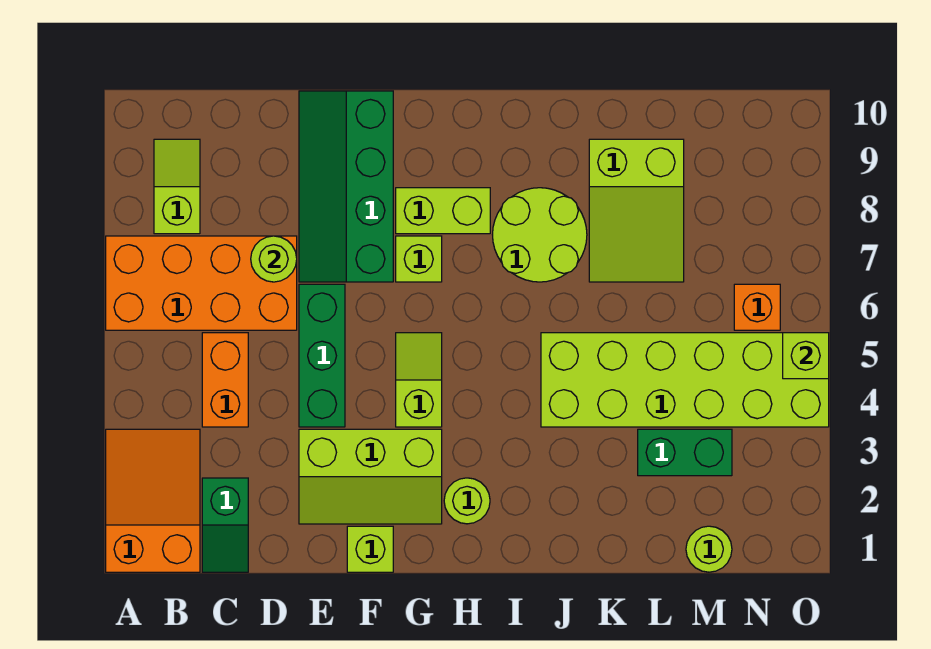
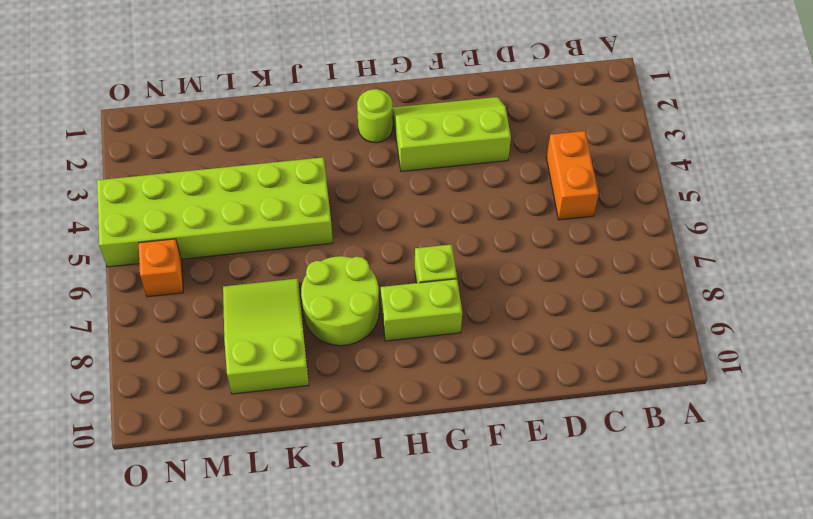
none -> orange 2x3 slope [106,429,200,572]
none -> orange 2x4 brick [106,236,297,330]
none -> lime 1x2 slope [154,139,200,234]

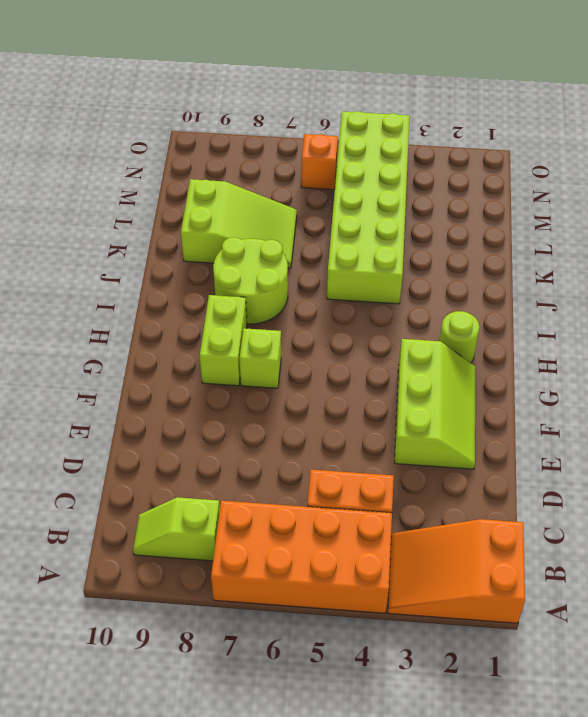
orange 2x4 brick [211,501,392,613] -> orange 2x4 brick turned to [106,236,297,330]
none -> green 1x2 slope [202,478,248,572]
none -> green 1x3 brick [299,284,345,427]
none -> green 2x4 slope [299,91,393,282]

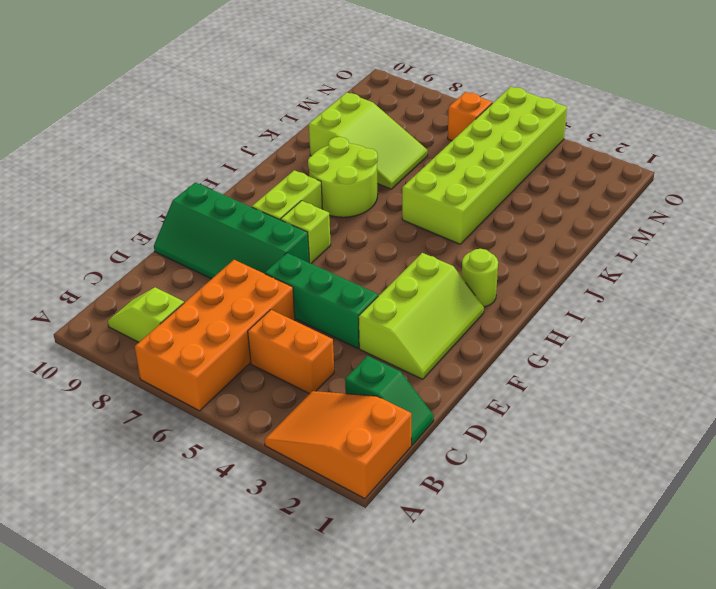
none -> lime 1x1 brick [347,526,393,572]
none -> lime 1x2 slope [396,333,442,427]
none -> green 1x2 brick [638,429,732,476]

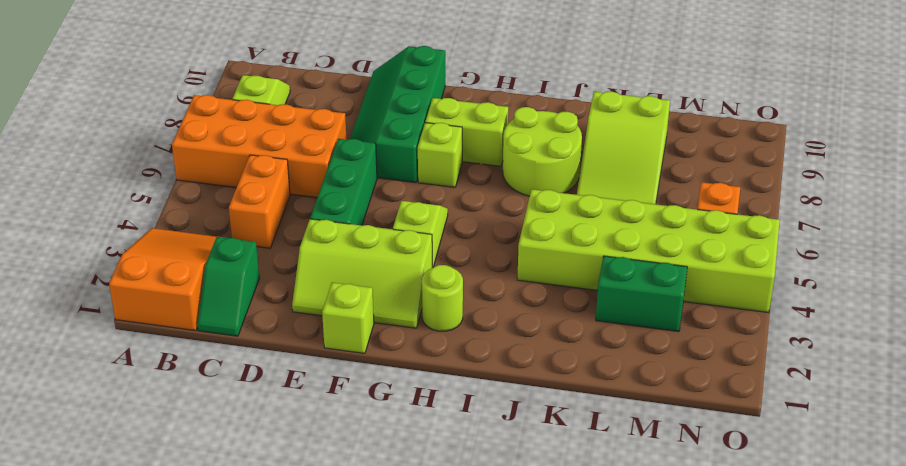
none -> lime 1x1 round brick [686,526,732,572]
none -> lime 1x1 round brick [251,236,297,282]
none -> lime 1x1 brick [783,333,829,379]

